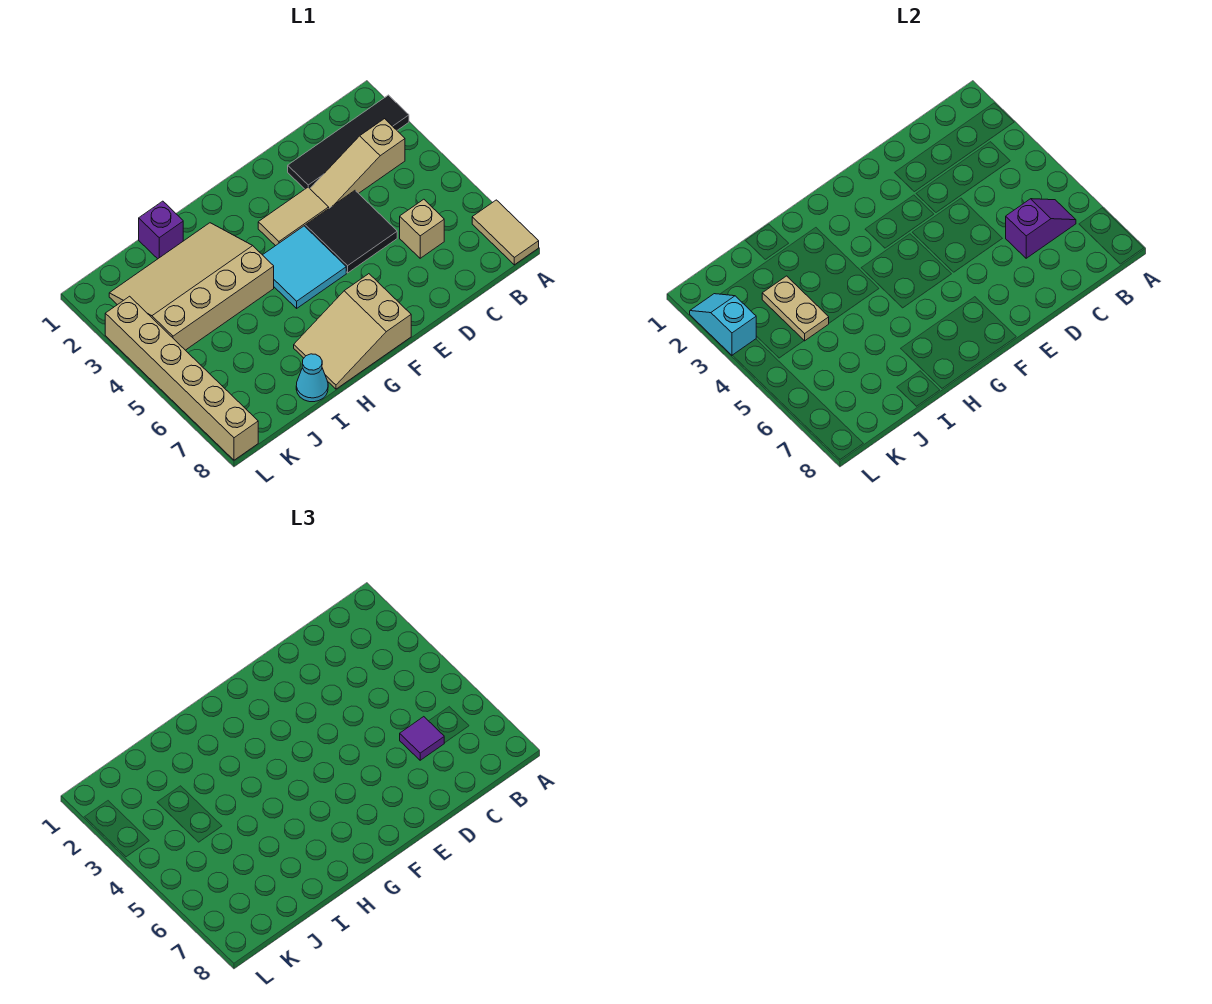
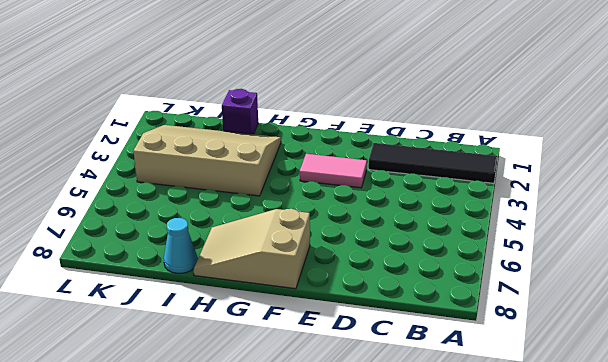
pink 1x2 tile [300,154,367,188] -> tan 1x2 tile [258,187,329,246]
none -> tan 1x2 tile [472,200,539,265]
none -> tan 1x3 slope [310,119,405,208]
none -> tan 1x1 brick [400,199,444,258]

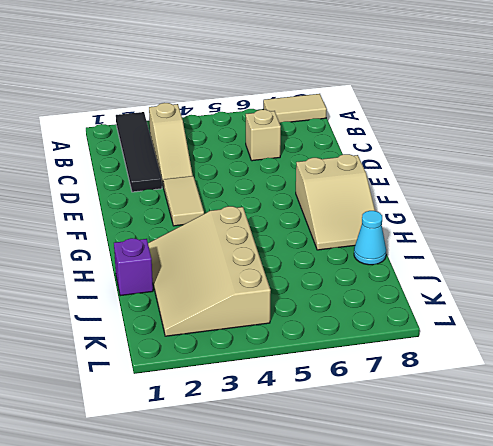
none -> black 2x2 tile [305,191,397,273]
none -> cyan 2x2 tile [263,226,346,308]
none -> tan 1x6 brick [105,296,258,460]

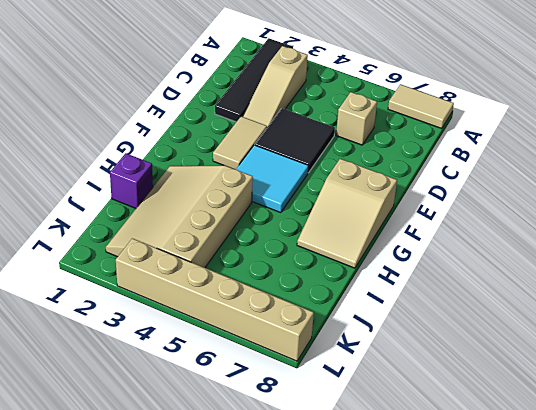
none -> cyan 1x1 cone [296,354,328,402]
none -> purple 1x2 slope [1006,199,1076,258]
none -> tan 1x2 plate [762,276,829,341]

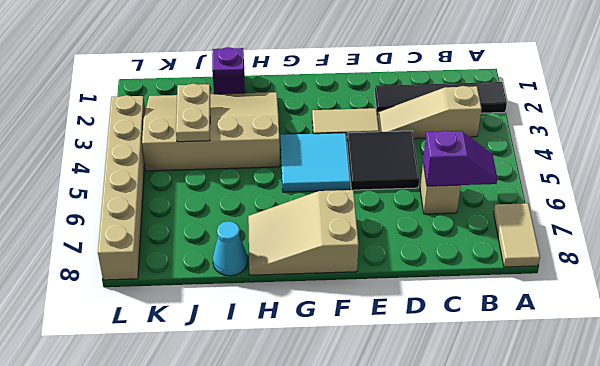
none -> cyan 1x2 slope [690,294,756,355]
none -> purple 1x1 tile [400,717,444,760]

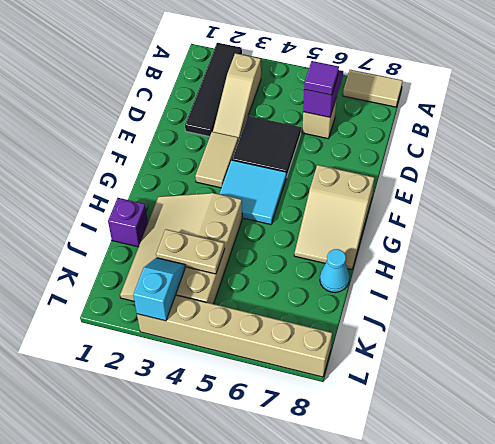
cyan 1x2 slope [133,258,185,321] -> cyan 1x2 slope turned to [690,294,756,355]

